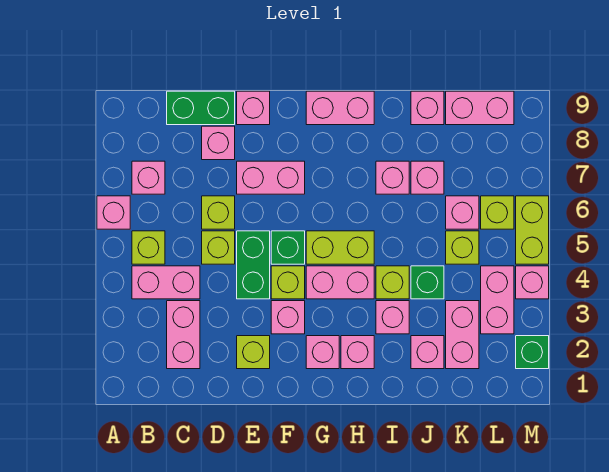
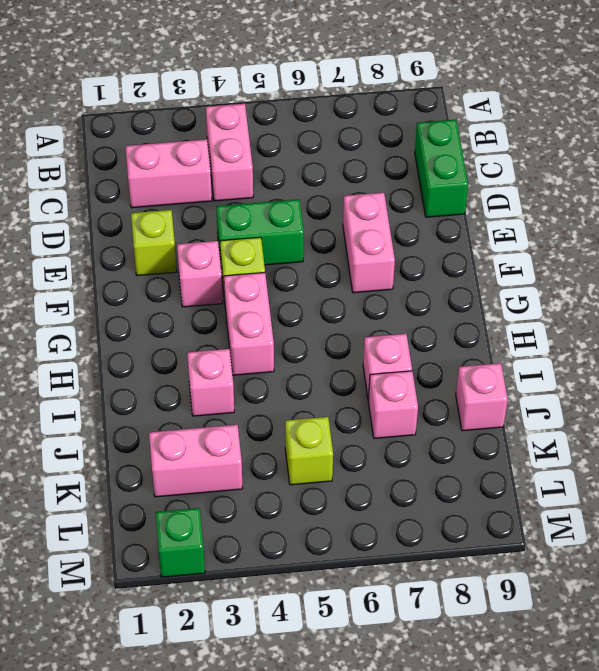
none -> pink 1x1 brick [97,196,130,229]
none -> lime 1x1 brick [132,231,165,264]
none -> pink 1x1 brick [132,161,165,194]
none -> lime 1x1 brick [202,231,235,264]

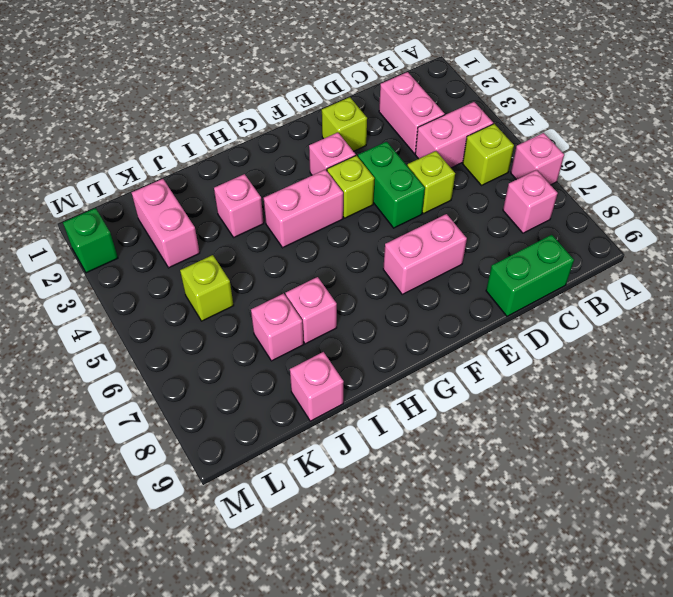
none -> lime 1x1 brick [202,196,235,229]
none -> pink 1x1 brick [202,126,235,160]
none -> pink 1x1 brick [237,91,270,125]
none -> green 1x1 brick [271,231,305,264]

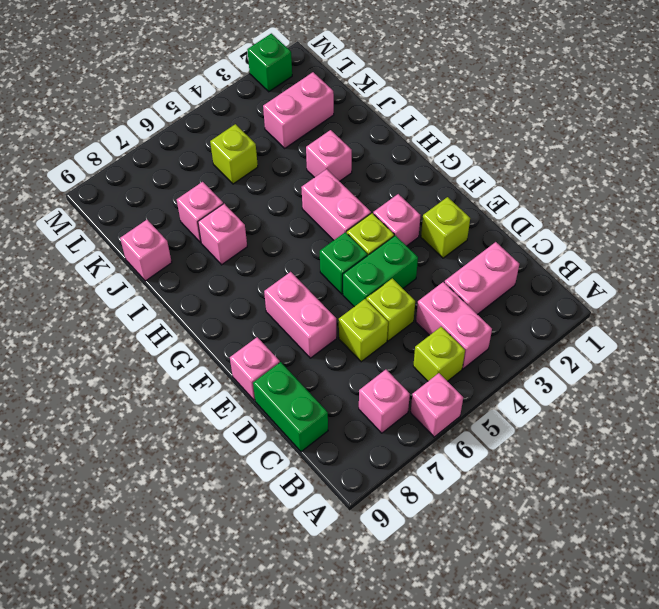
none -> pink 1x1 brick [202,126,235,160]
none -> pink 1x1 brick [306,336,339,369]
none -> lime 1x2 brick [306,231,374,264]
none -> pink 1x2 brick [306,91,374,125]

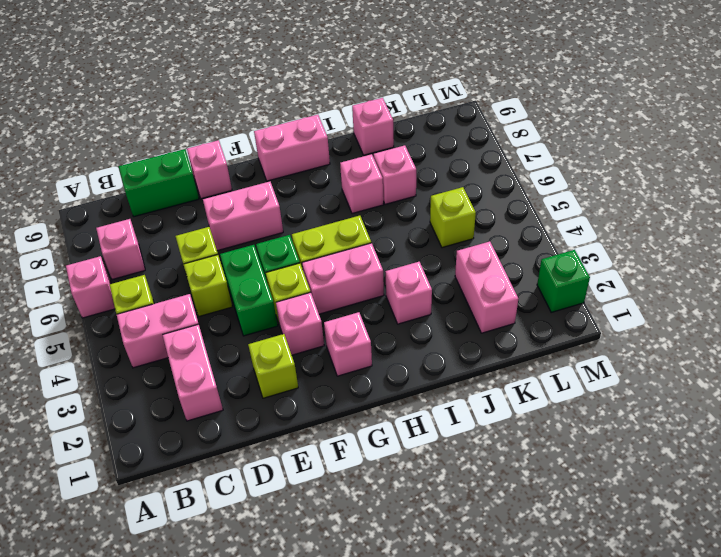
none -> pink 1x1 brick [202,126,235,160]
none -> pink 1x1 brick [341,336,374,369]
none -> lime 1x1 brick [376,266,409,299]
none -> pink 1x1 brick [411,336,444,369]

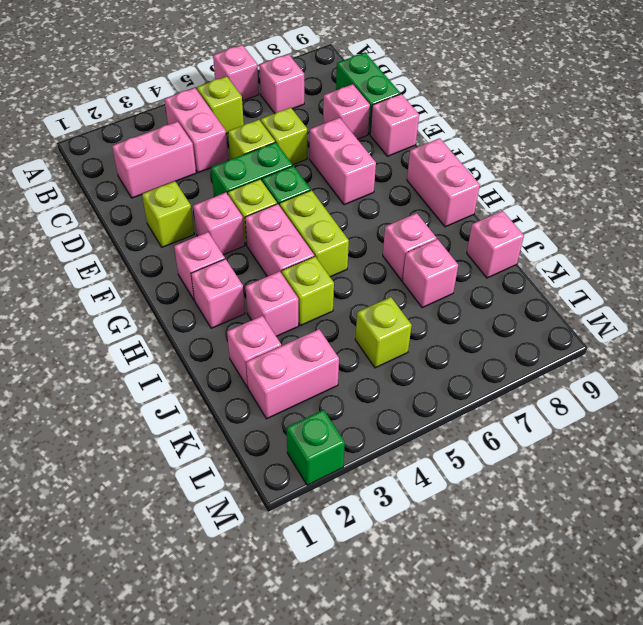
none -> green 1x1 brick [411,266,444,299]
none -> pink 1x1 brick [446,196,479,229]
none -> pink 1x2 brick [446,91,514,125]
none -> pink 1x2 brick [481,266,514,334]

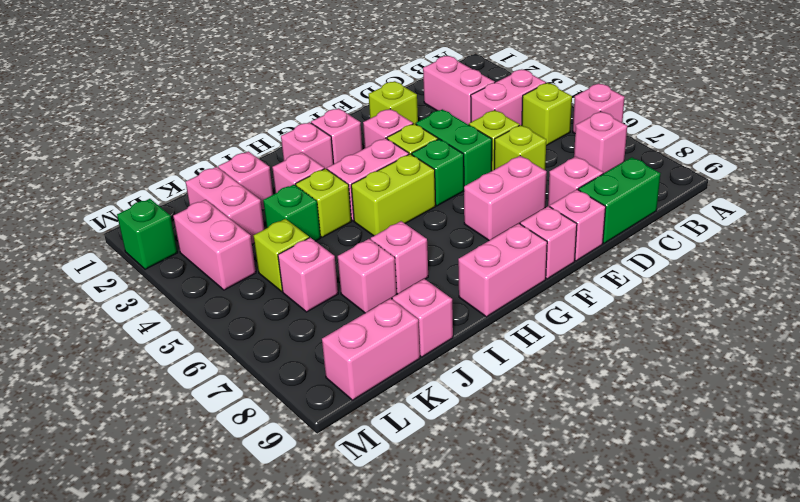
pink 1x1 brick [520,206,577,279] -> pink 1x1 brick moved to [516,266,549,299]
none -> lime 1x1 brick [481,196,514,229]
none -> lime 1x2 brick [516,196,549,264]

